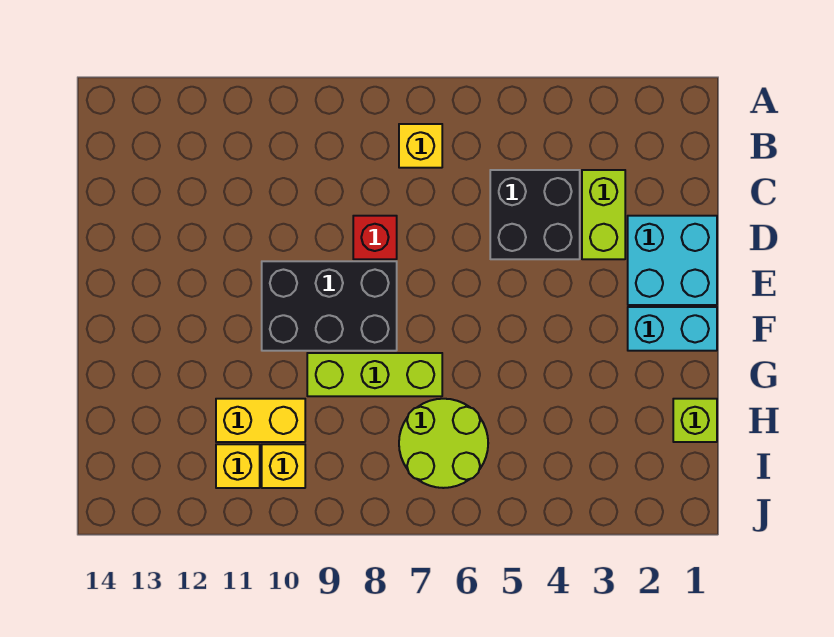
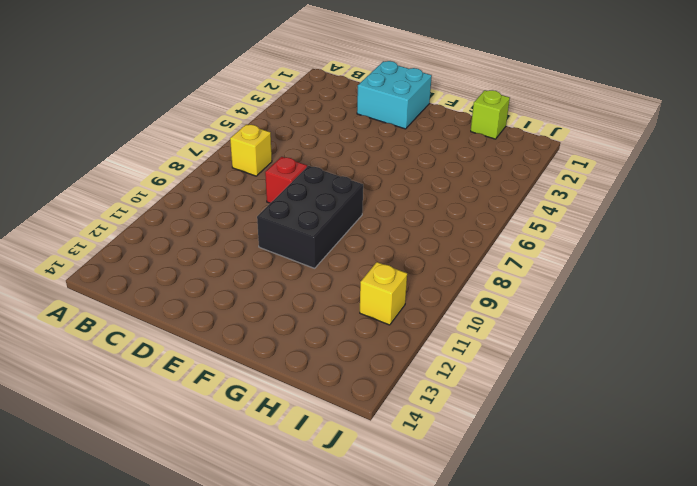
none -> lime 1x2 brick [582,170,625,259]
none -> black 2x2 brick [490,170,580,259]
none -> cyan 1x2 brick [628,307,717,351]

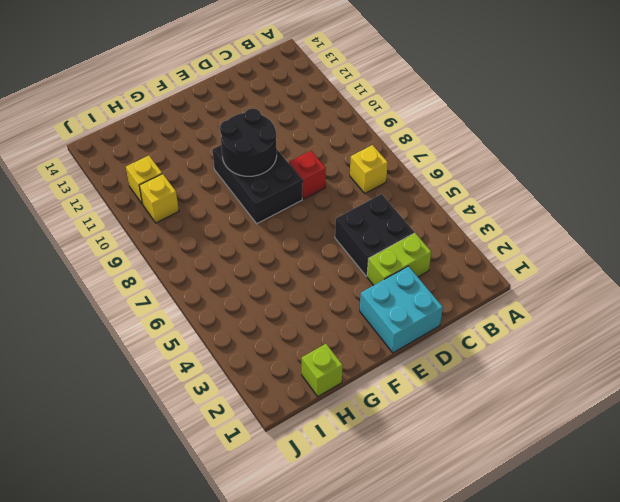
black 2x2 round brick [220,108,277,176] -> none
none -> cyan 1x2 brick [628,307,717,351]
none -> lime 1x3 brick [307,353,442,396]
none -> lime 2x2 round brick [399,399,488,488]

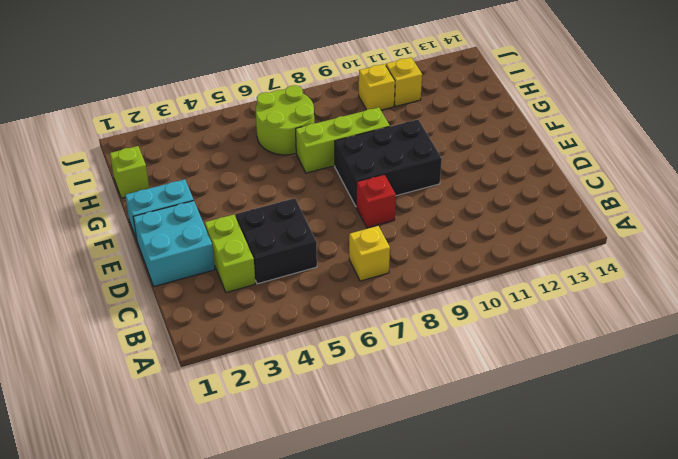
none -> yellow 1x2 brick [216,399,305,442]

